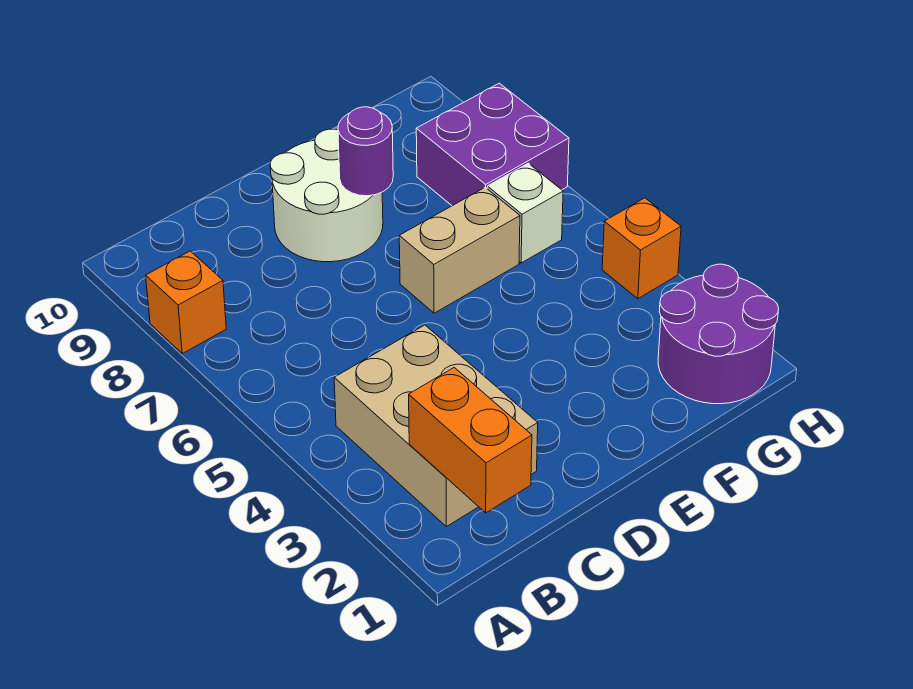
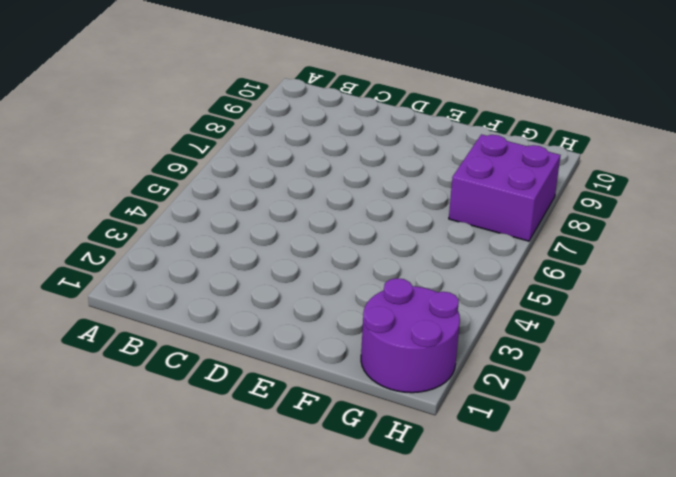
none -> orange 1x1 brick [146,251,226,354]
none -> tan 2x3 brick [334,325,538,526]

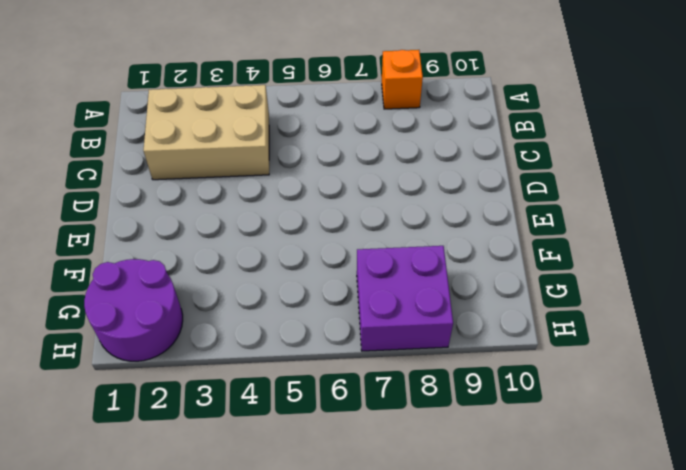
none -> white 2x2 round brick [270,129,383,262]
none -> tan 1x2 brick [399,187,520,313]

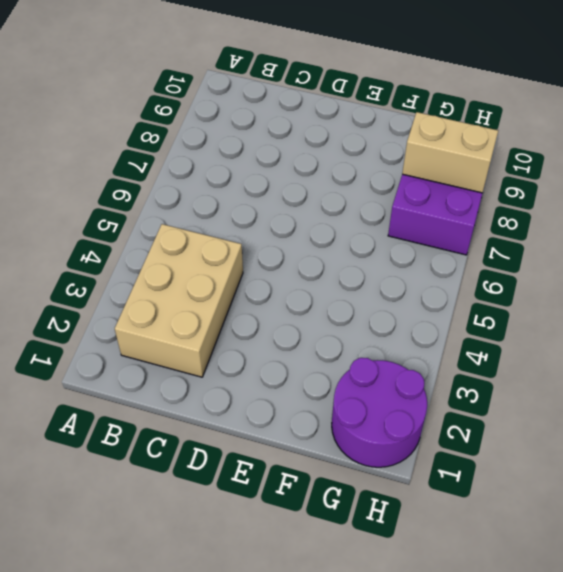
tan 1x2 brick [402,112,498,193] -> tan 1x2 brick moved to [399,187,520,313]
none -> orange 1x1 brick [146,251,226,354]
none -> white 2x2 round brick [270,129,383,262]

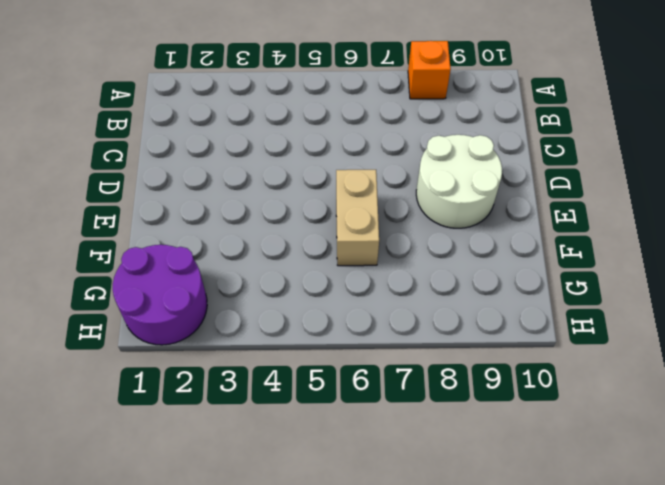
none -> tan 2x3 brick [334,325,538,526]
none -> white 1x1 brick [487,163,563,263]

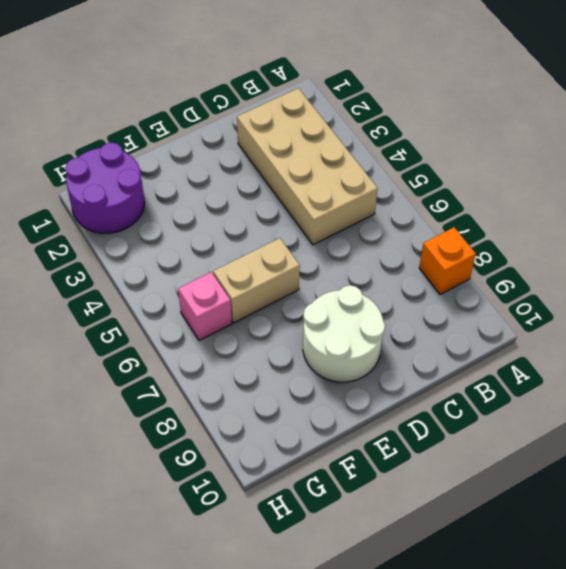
tan 2x4 brick [237,88,378,245] -> tan 2x3 brick [334,325,538,526]
pink 1x1 brick [178,272,232,341] -> white 1x1 brick [487,163,563,263]
none -> purple 2x2 brick [416,83,569,206]
none -> orange 1x1 brick [602,198,681,299]

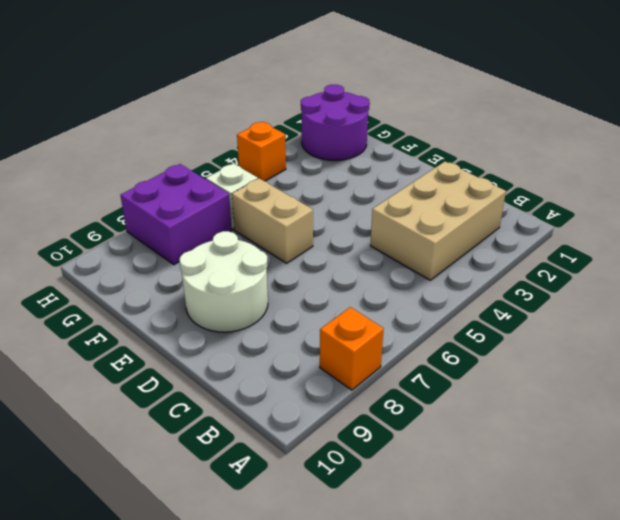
none -> orange 1x2 brick [409,368,532,513]
none -> purple 1x1 round brick [338,107,393,196]

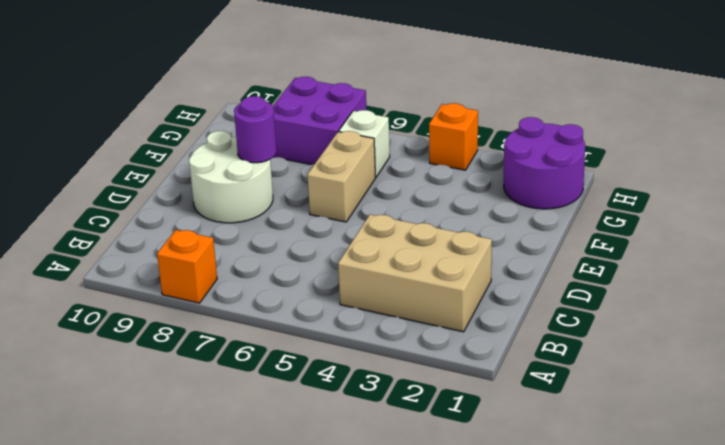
none -> orange 1x2 brick [409,368,532,513]

